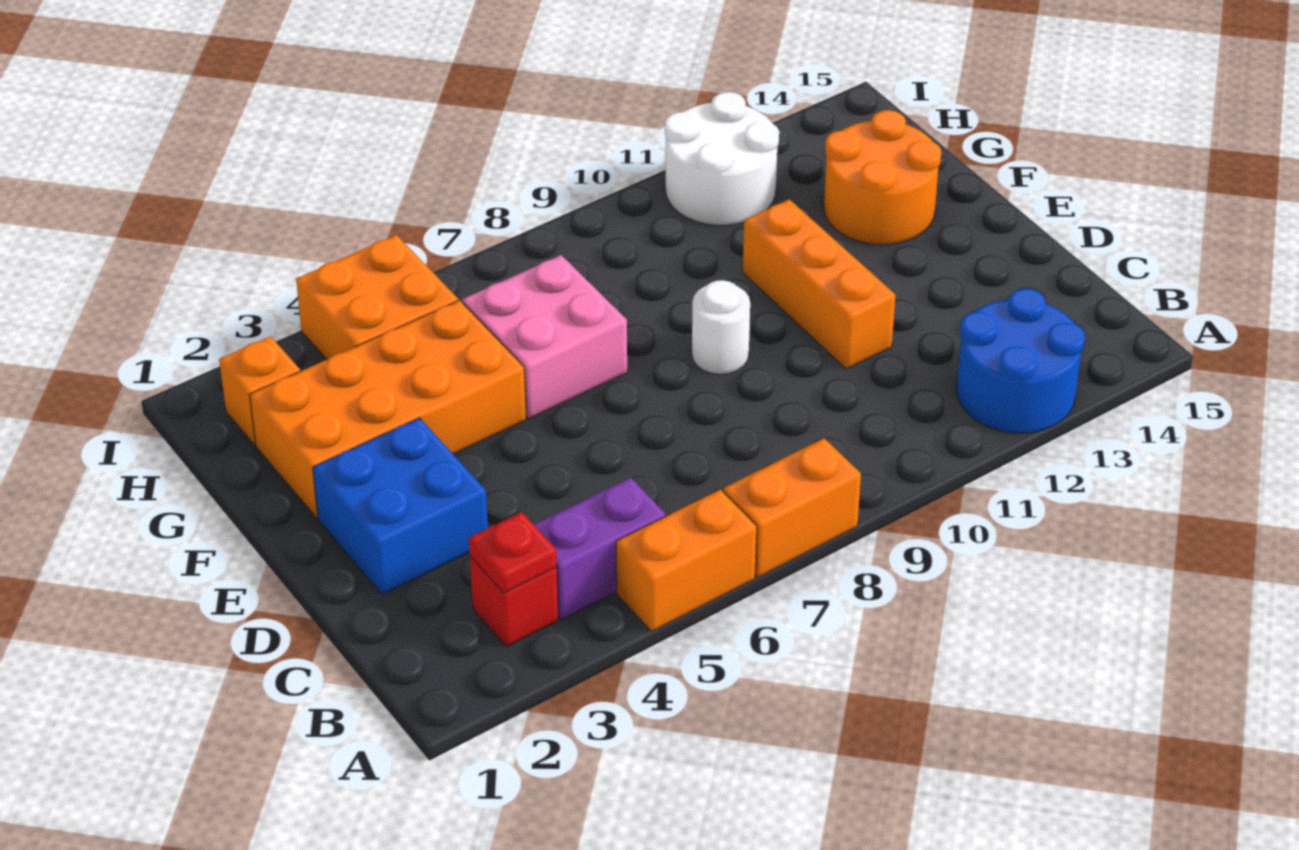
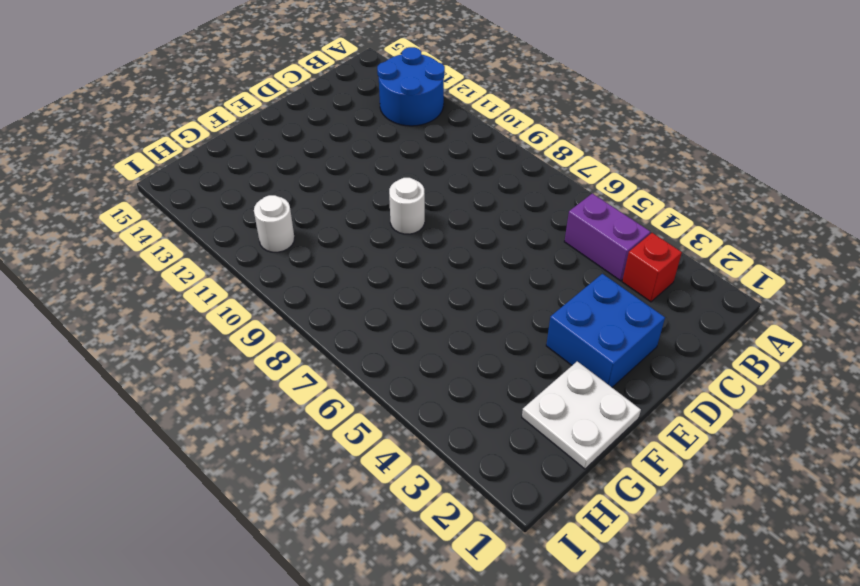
white 2x2 plate [522,361,641,469] -> orange 2x4 brick [250,300,526,518]
white 1x1 round brick [254,195,295,252] -> white 2x2 round brick [665,92,779,225]
none -> orange 1x2 brick [616,490,757,631]
none -> orange 1x2 brick [723,438,861,578]
none -> orange 1x3 brick [743,199,895,369]

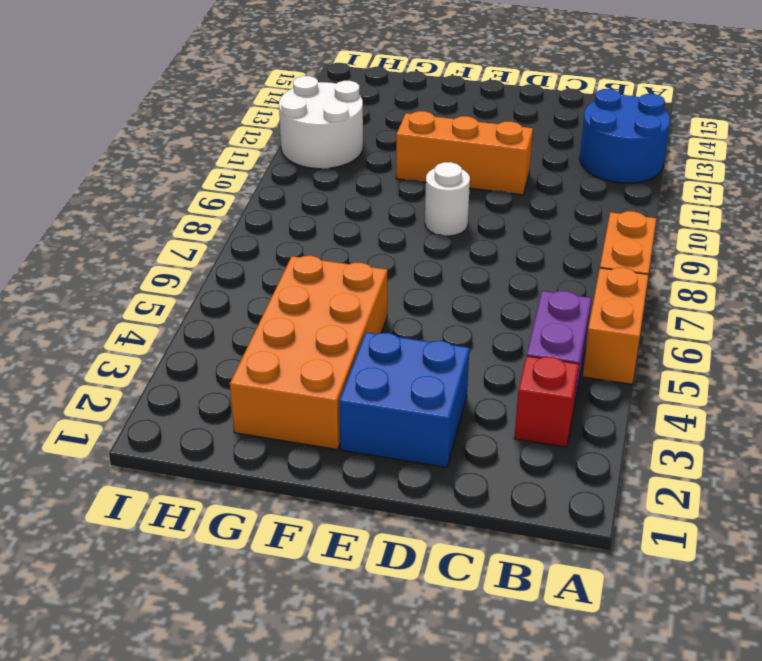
none -> pink 2x2 brick [462,255,627,419]
none -> orange 2x2 round brick [824,110,941,245]
none -> orange 1x1 brick [219,336,300,445]

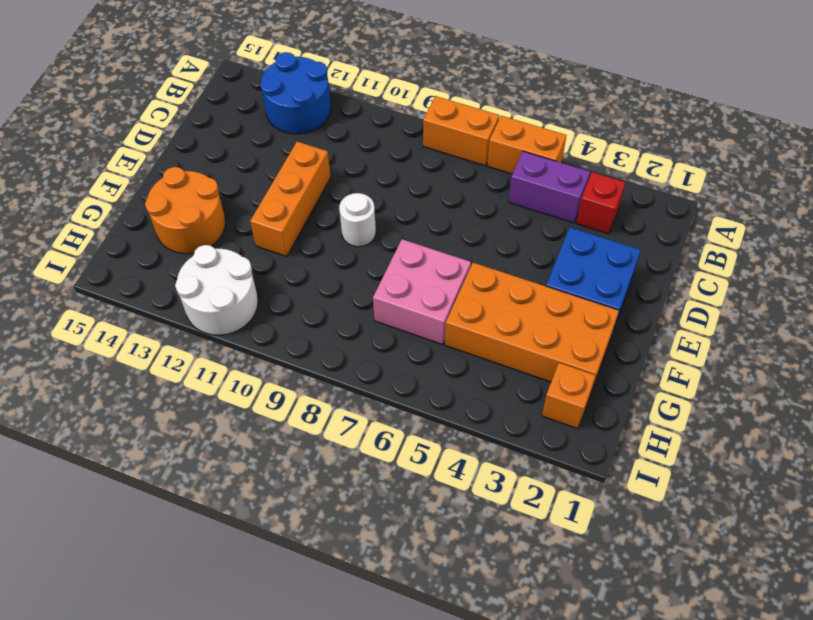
none -> orange 2x2 brick [296,235,458,359]
none -> red 1x1 plate [469,512,557,593]

